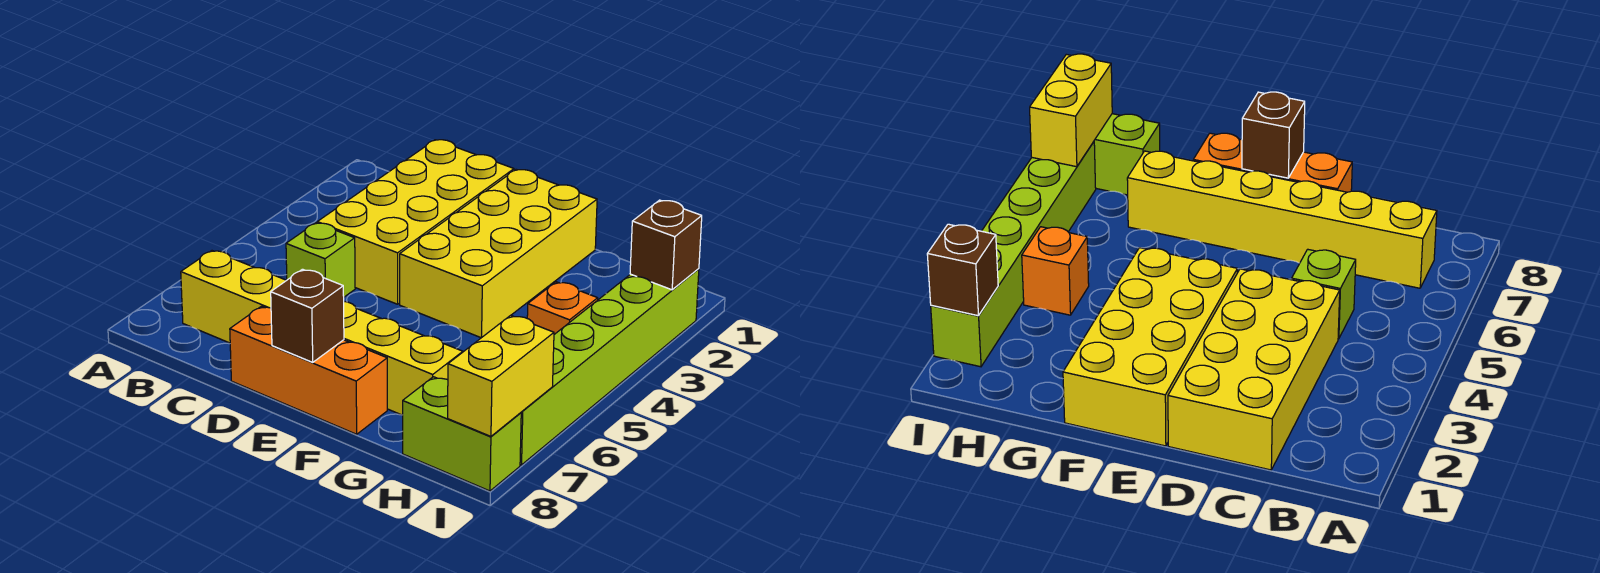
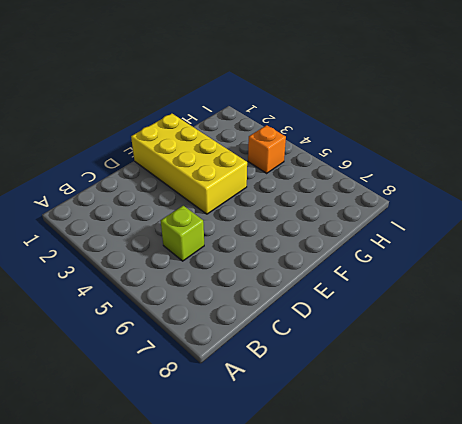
none -> yellow 1x6 brick [181,251,463,415]
none -> yellow 2x4 brick [317,140,514,304]

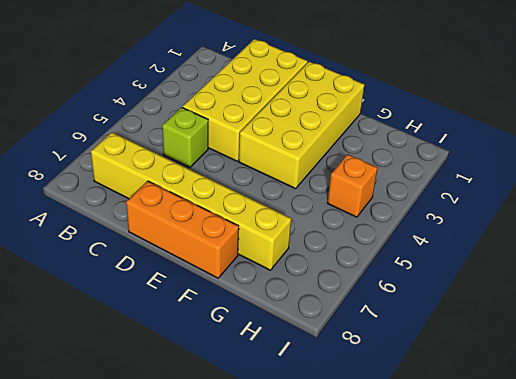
none -> lime 1x2 brick [403,377,521,491]
none -> lime 1x6 brick [520,269,699,465]

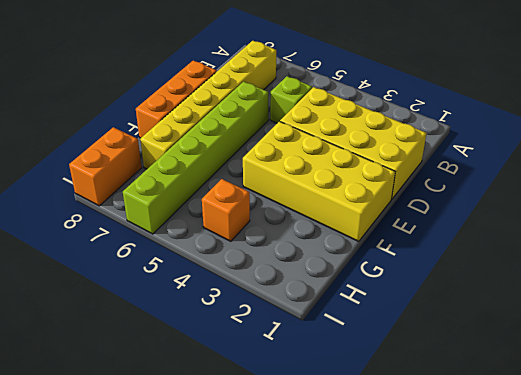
lime 1x6 brick [123,82,268,234] -> lime 1x6 brick turned to [520,269,699,465]
orange 1x2 brick [69,127,142,206] -> lime 1x2 brick [403,377,521,491]
none -> brown 1x1 brick [271,269,344,362]
none -> brown 1x1 brick [630,200,702,290]

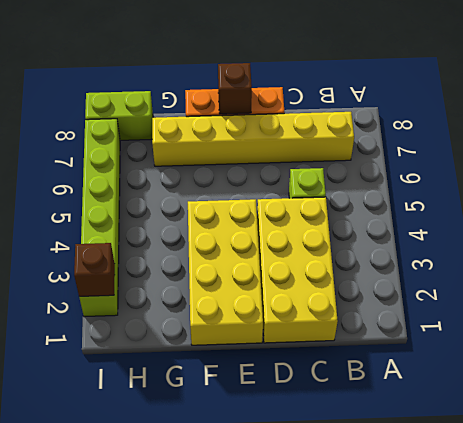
none -> orange 1x1 brick [527,282,598,334]
none -> yellow 1x2 brick [448,315,554,436]

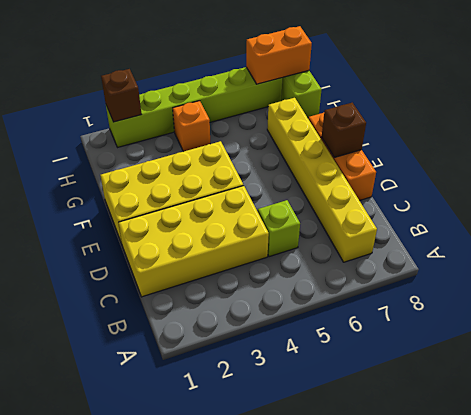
orange 1x2 brick [246,26,312,84] -> yellow 1x2 brick [448,315,554,436]

